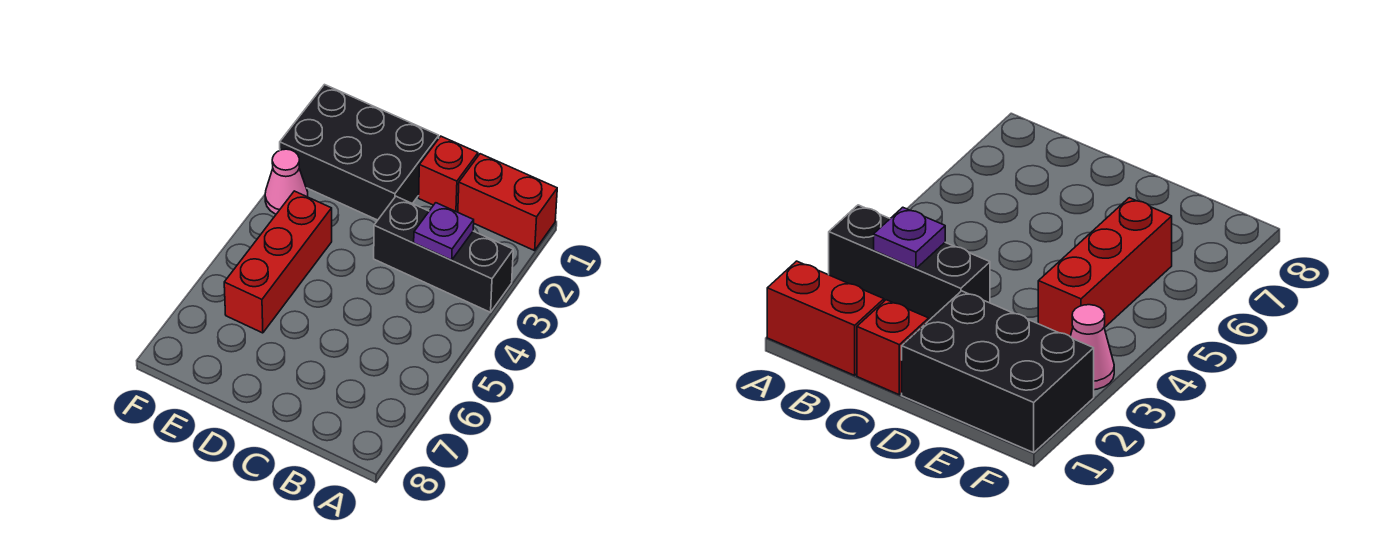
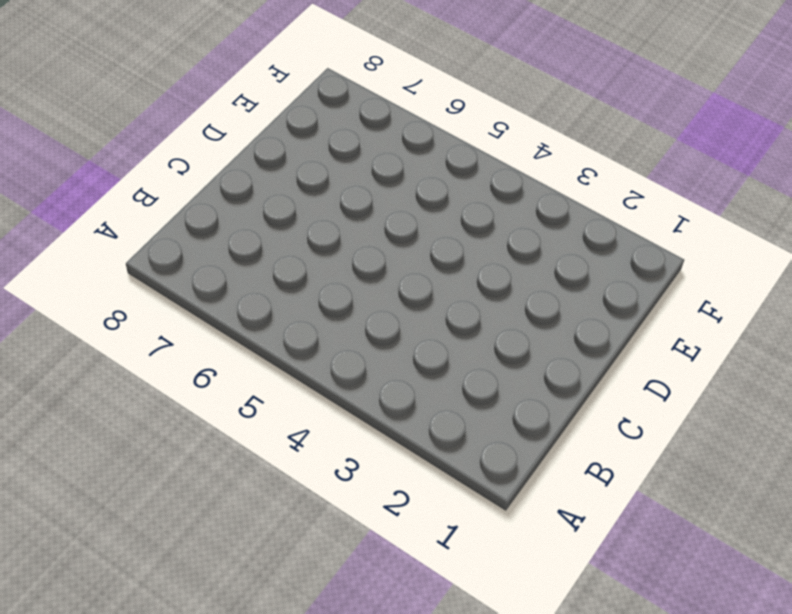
none -> red 1x2 brick [458,154,557,251]
none -> black 1x3 brick [374,196,513,312]

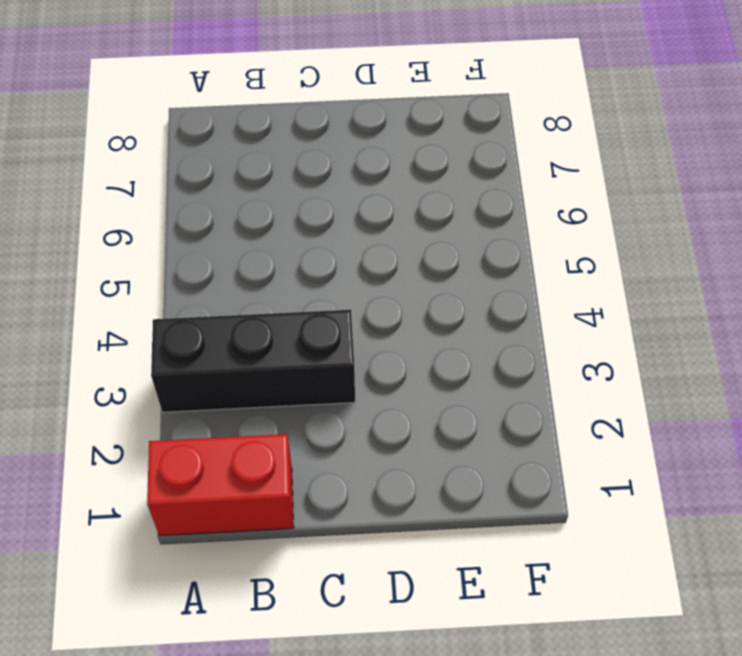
none -> red 1x1 brick [419,136,478,212]
none -> black 2x3 brick [280,85,439,220]

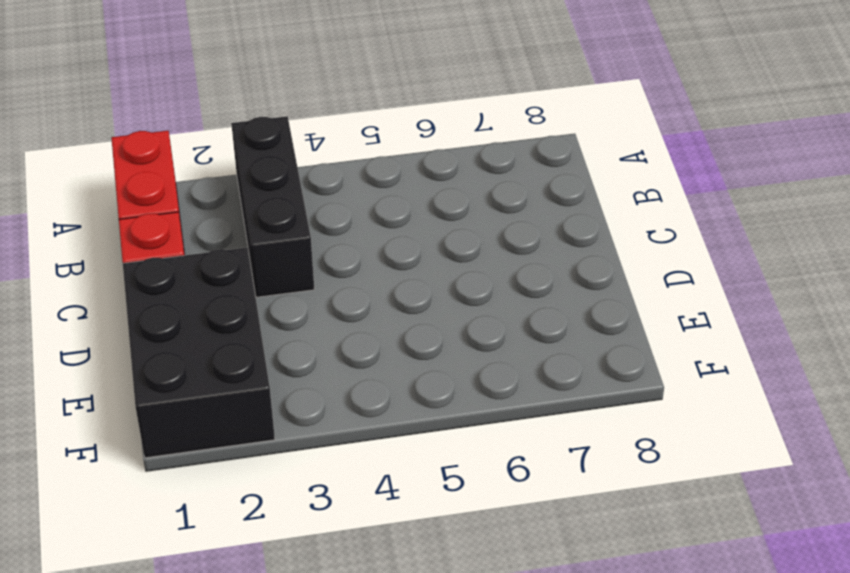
none -> red 1x3 brick [224,191,332,333]
none -> pink 1x1 cone [265,149,308,214]

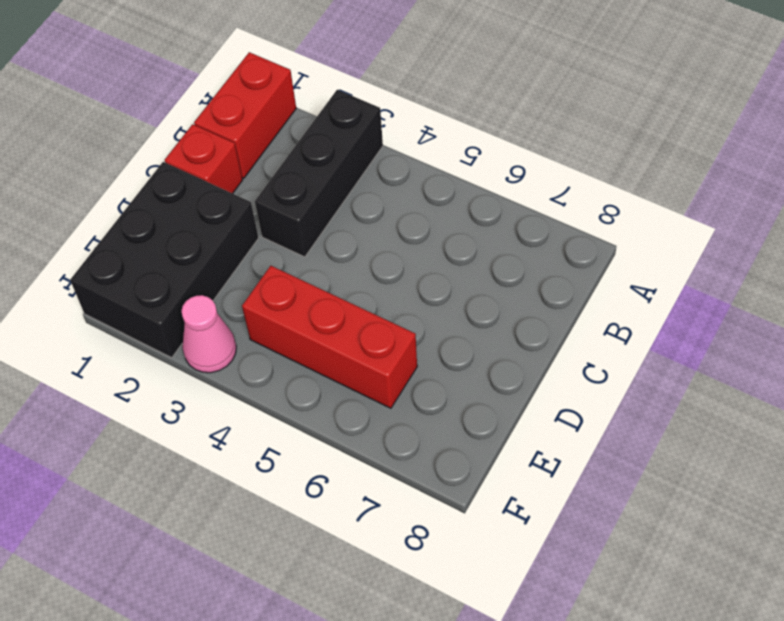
none -> purple 1x1 plate [414,203,474,260]

